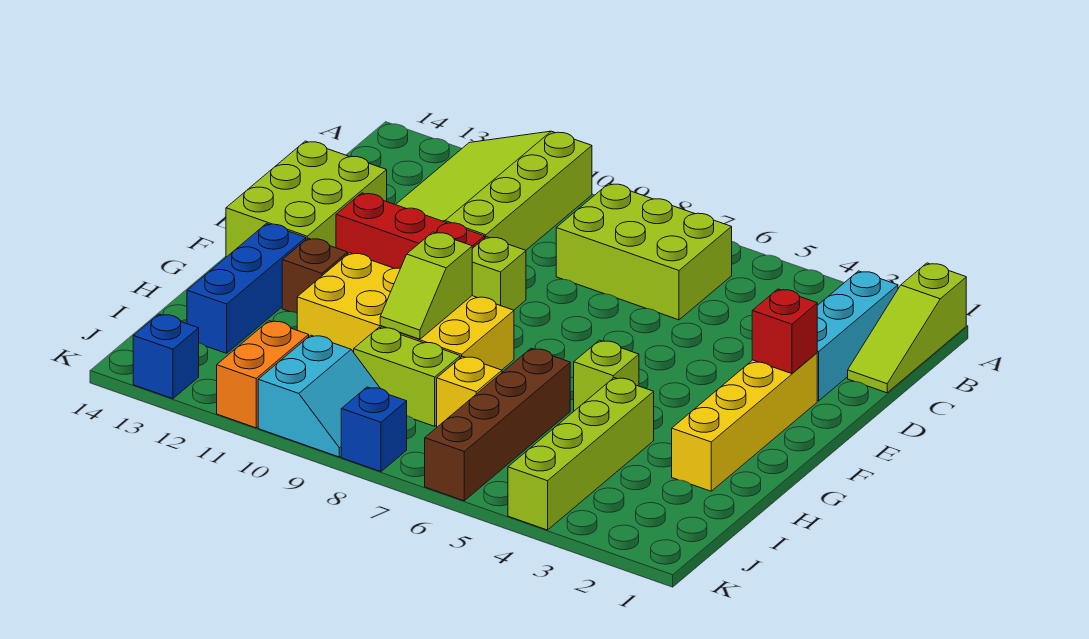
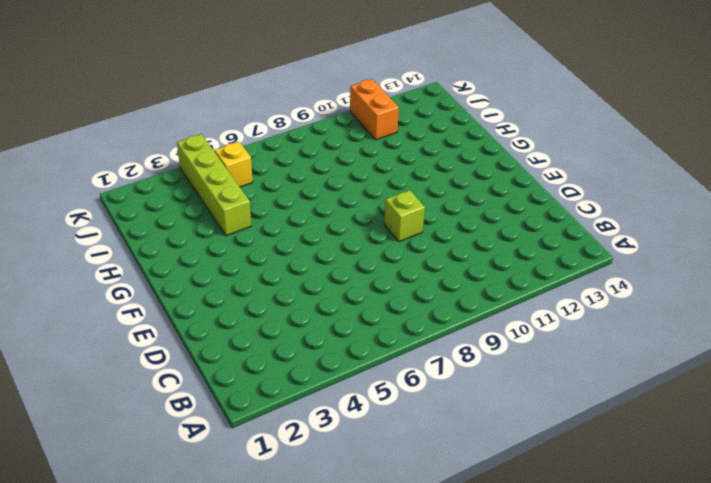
yellow 1x1 brick [215,142,253,187] -> yellow 1x1 brick moved to [437,356,502,427]
none -> lime 1x3 slope [848,263,966,393]
none -> lime 3x4 slope [396,131,592,250]
none -> cyan 1x3 brick [817,271,898,401]

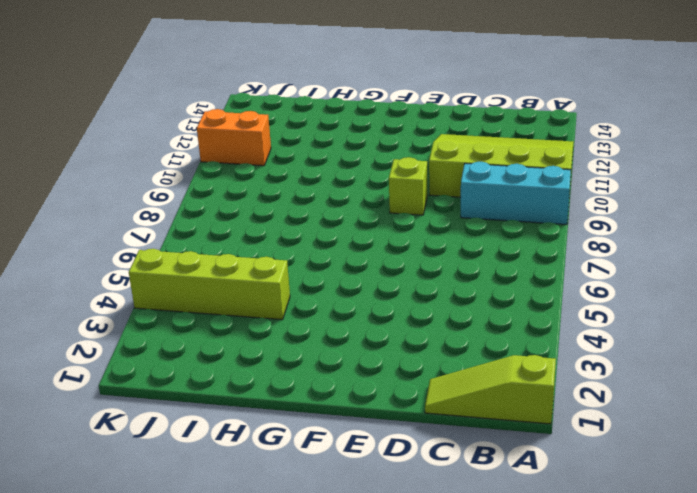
cyan 1x3 brick [461,162,571,224] -> cyan 1x3 brick moved to [817,271,898,401]
none -> lime 2x3 brick [556,184,732,320]
none -> lime 2x3 brick [226,141,387,257]
none -> yellow 1x4 brick [672,353,817,491]

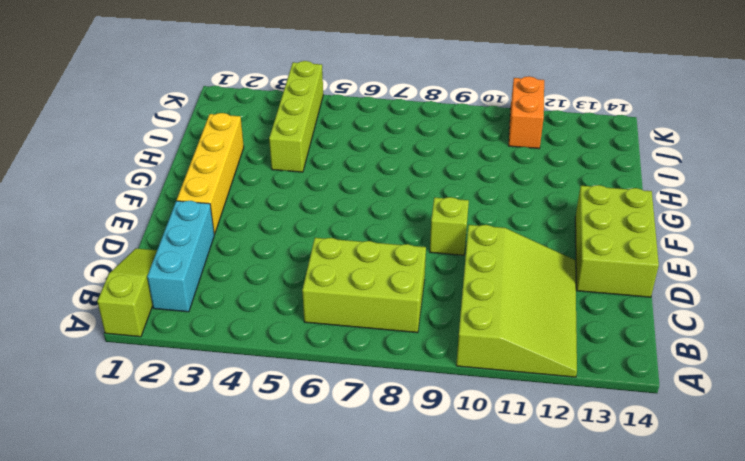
none -> red 1x3 brick [336,193,485,268]
none -> lime 1x1 brick [574,340,639,411]
none -> yellow 2x4 brick [297,253,514,370]

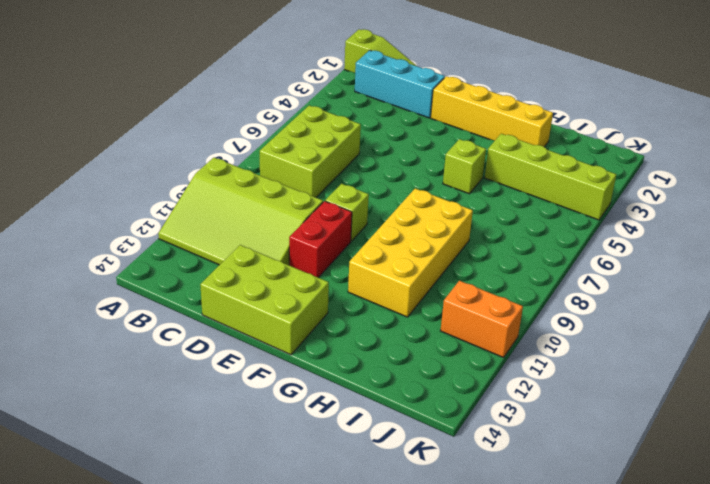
red 1x2 brick [289,201,352,278] -> red 1x3 brick [336,193,485,268]
none -> brown 1x1 brick [282,238,348,313]
none -> blue 1x3 brick [187,224,306,353]
none -> brown 1x4 brick [425,349,570,501]

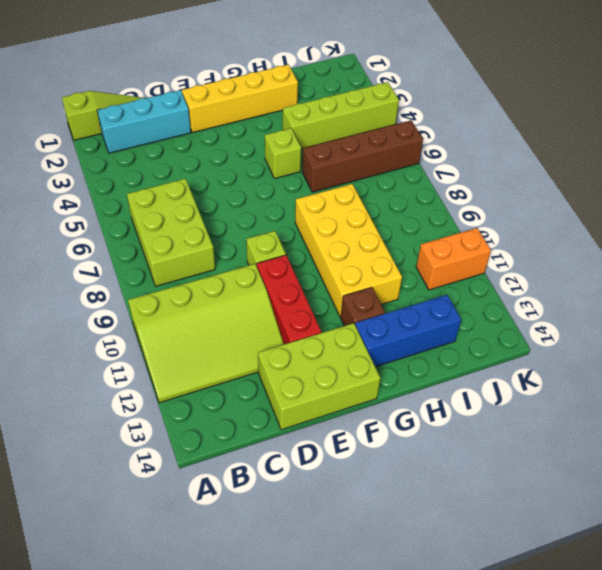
none -> yellow 1x1 brick [437,356,502,427]
none -> lime 1x2 brick [354,327,460,426]
none -> cyan 2x2 slope [258,335,380,457]

